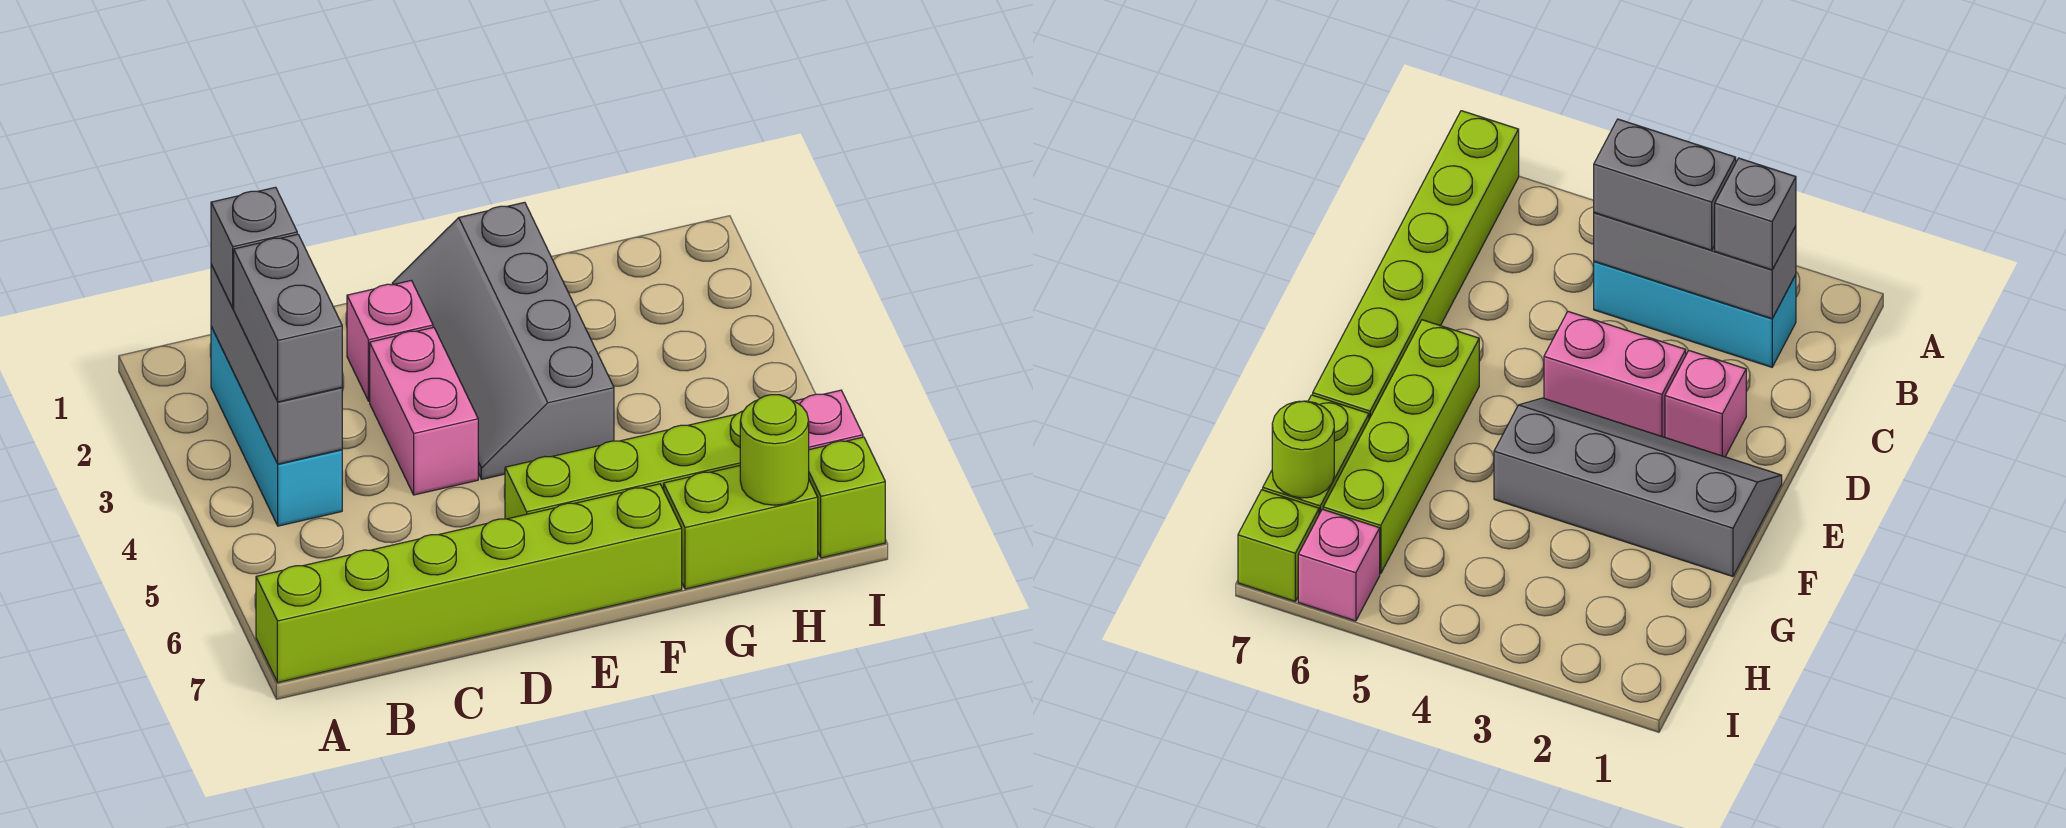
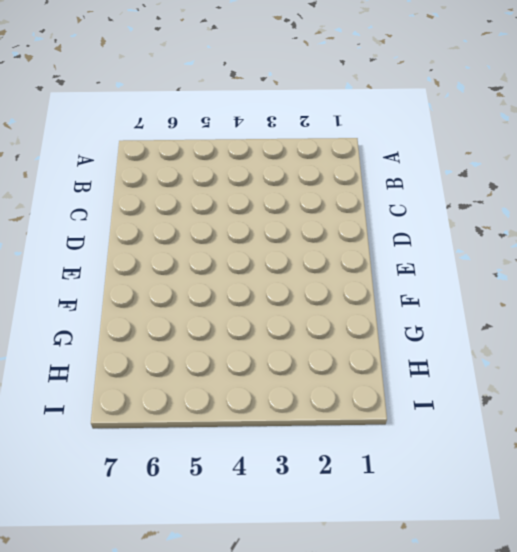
none -> lime 1x6 brick [256,484,682,682]
none -> cyan 1x3 brick [211,327,342,526]
none -> pink 1x1 brick [347,280,433,401]

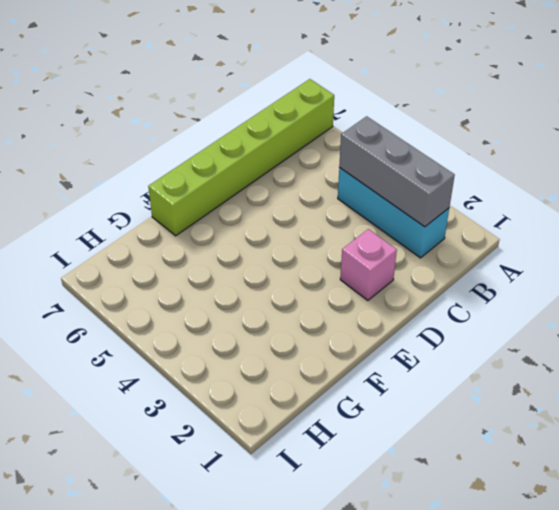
none -> pink 1x2 brick [370,327,478,495]
none -> grey 2x4 slope [392,202,614,479]
none -> lime 1x4 brick [505,411,743,519]

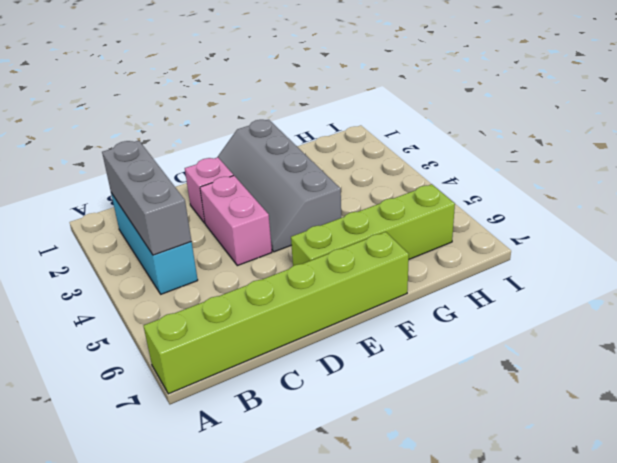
none -> lime 1x2 brick [664,466,818,589]
none -> pink 1x1 brick [795,390,863,450]
none -> lime 1x1 brick [809,437,885,558]

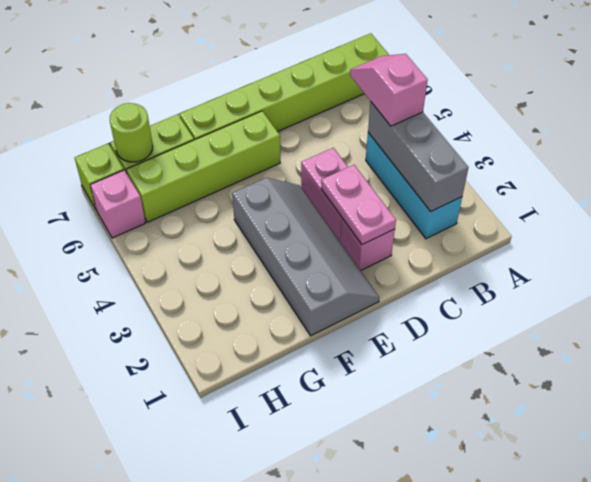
pink 1x2 slope [350,54,428,126] -> grey 1x2 brick [234,234,342,402]
pink 1x2 plate [321,165,396,245] -> none
none -> grey 1x1 brick [211,187,297,308]

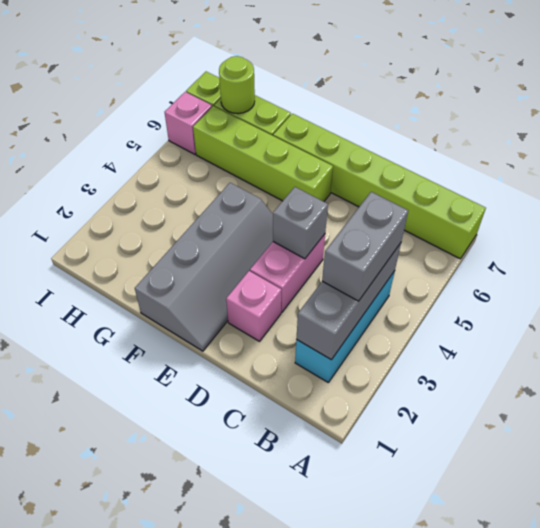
grey 1x1 brick [273,187,328,259] -> grey 1x1 brick moved to [211,187,297,308]

